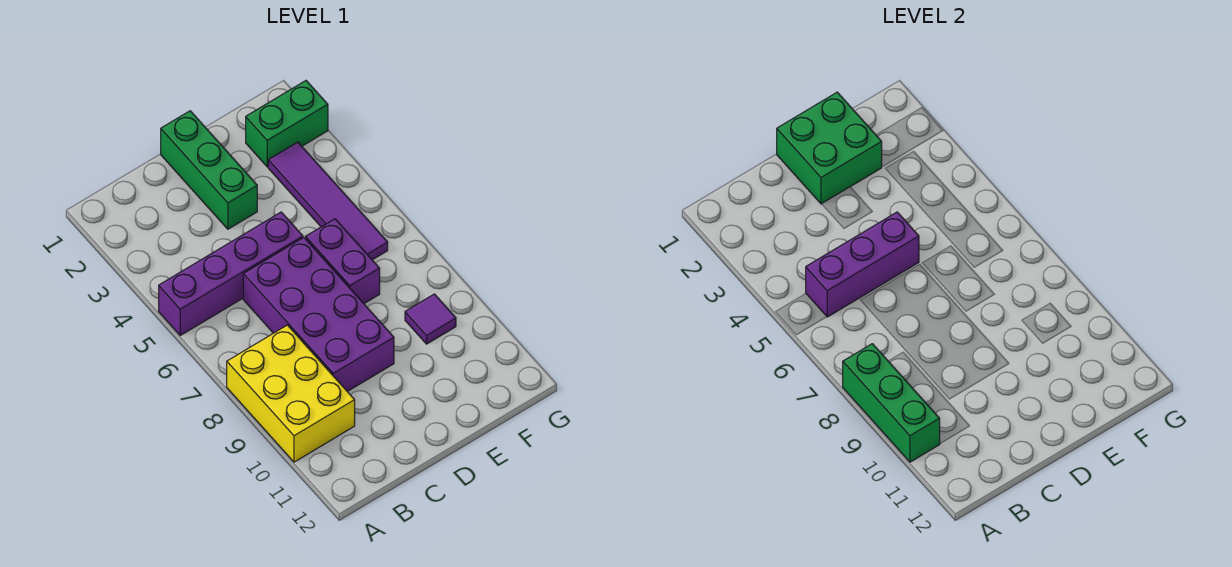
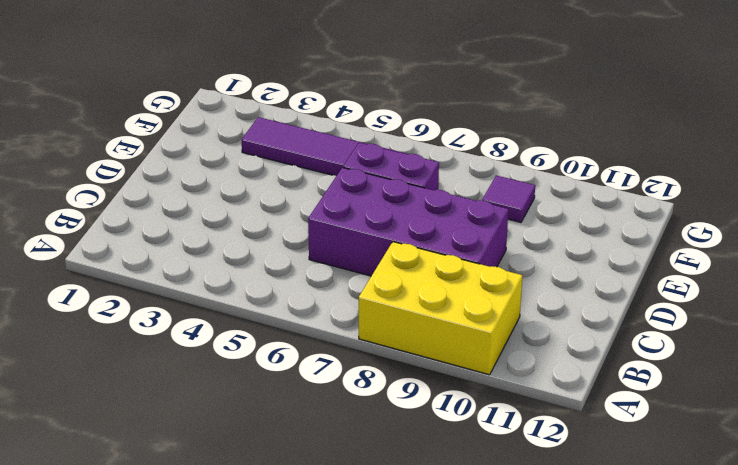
none -> purple 1x4 brick [159,212,303,335]
none -> green 1x3 brick [161,111,257,229]

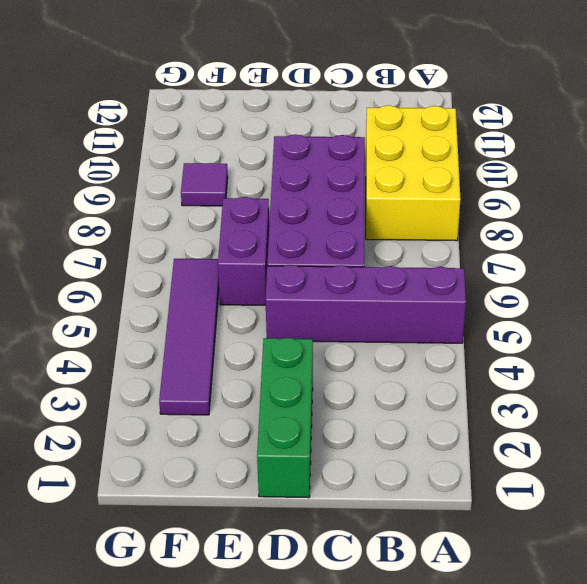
none -> green 1x2 brick [246,81,328,167]
none -> green 1x3 brick [843,344,940,462]

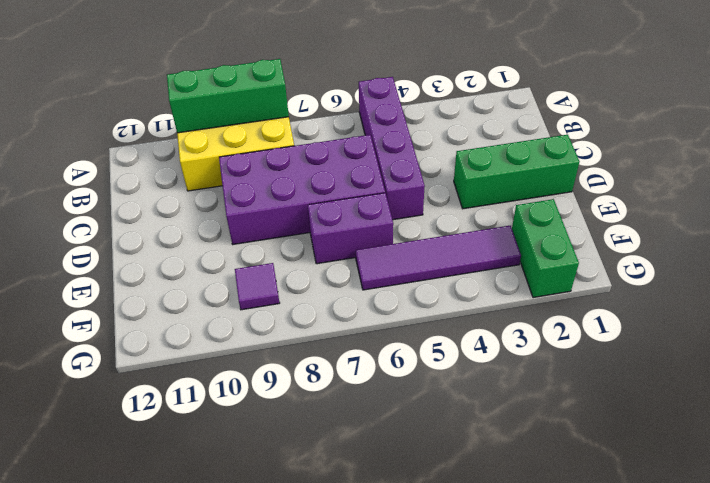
none -> purple 1x3 brick [806,212,919,317]
none -> green 2x2 brick [777,92,882,204]

